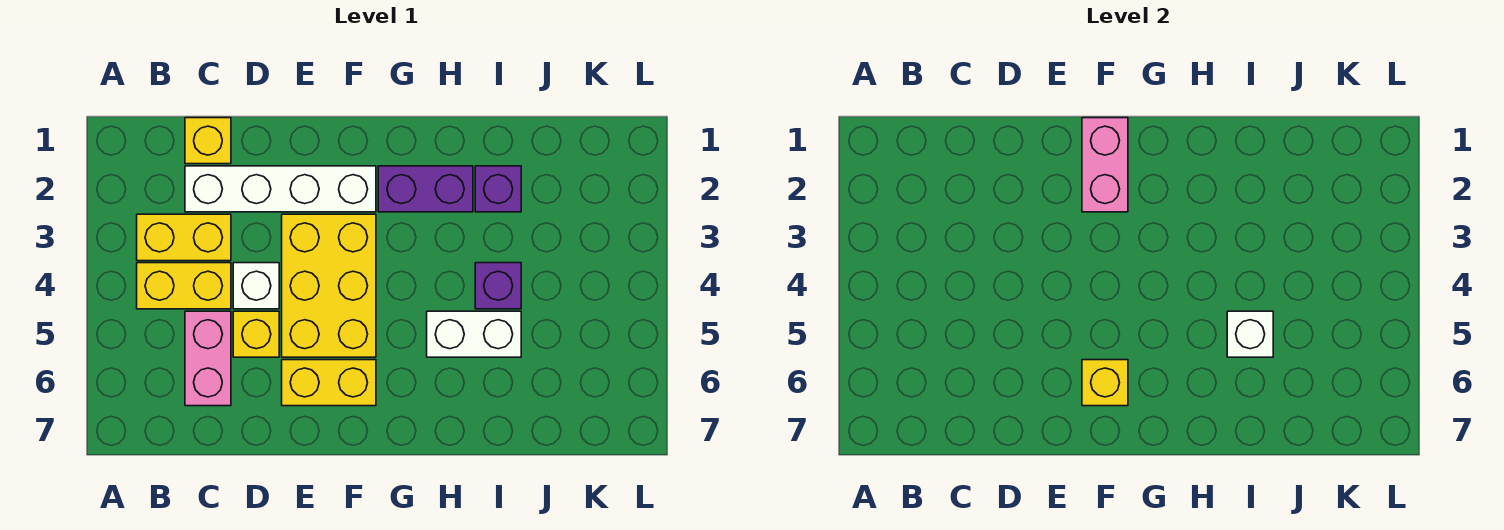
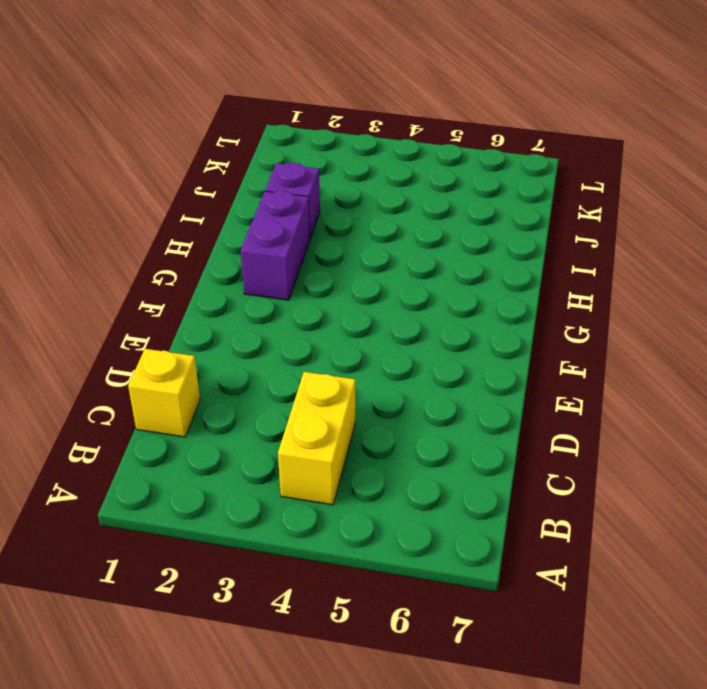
none -> yellow 1x2 brick [137,214,231,261]
none -> white 1x4 brick [185,166,376,212]
none -> pink 1x2 brick [185,311,231,406]

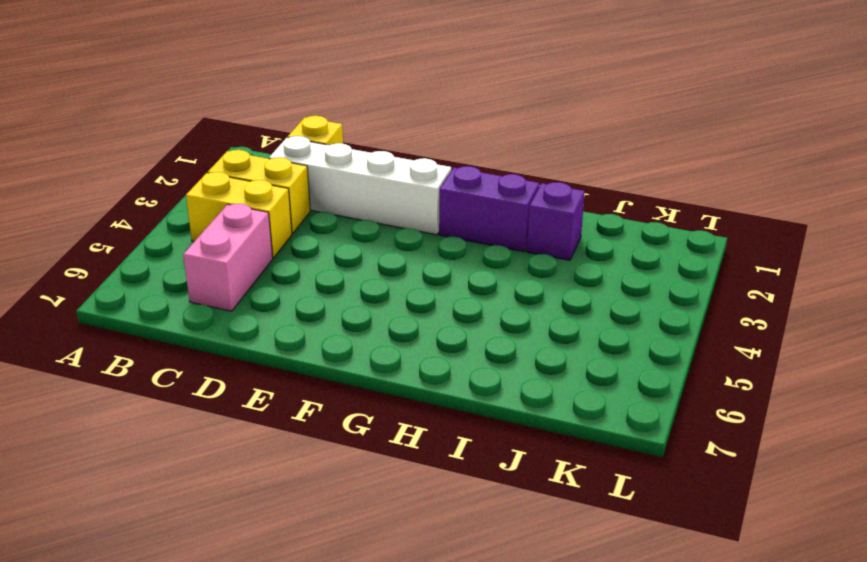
none -> white 1x1 brick [233,263,279,309]
none -> yellow 1x1 brick [233,311,279,357]
none -> yellow 2x3 brick [282,214,376,357]

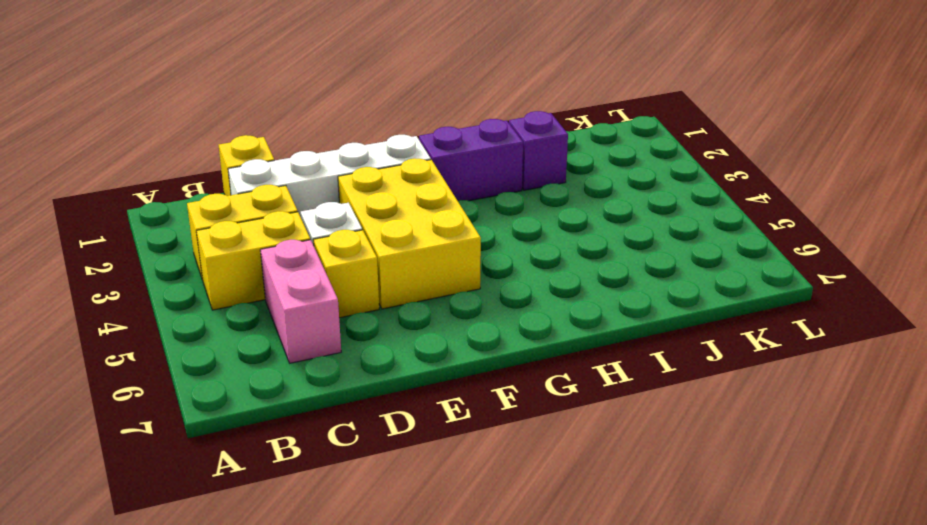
none -> yellow 1x2 brick [282,360,376,406]
none -> white 1x2 brick [427,311,521,357]
none -> purple 1x1 brick [475,263,521,309]

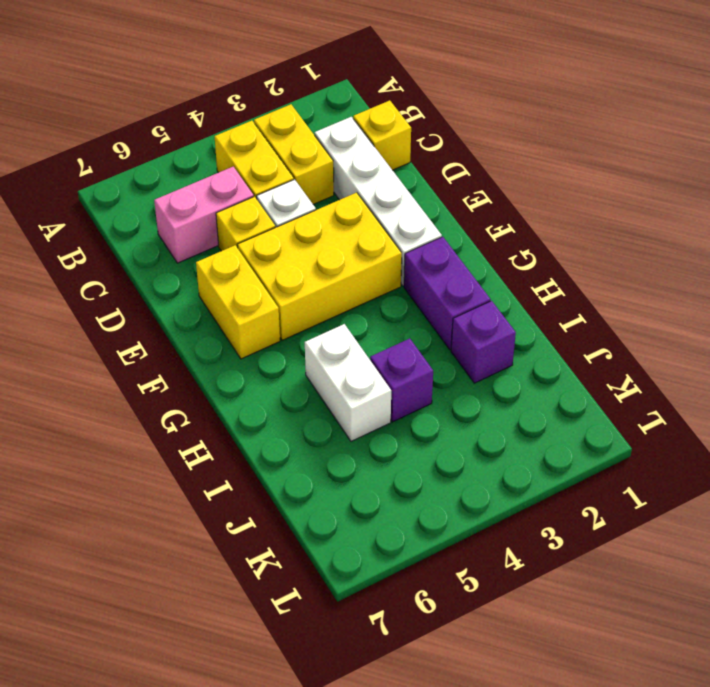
none -> pink 1x2 brick [1082,118,1128,212]
none -> yellow 1x1 brick [1082,360,1128,406]
none -> white 1x1 brick [1227,311,1273,357]

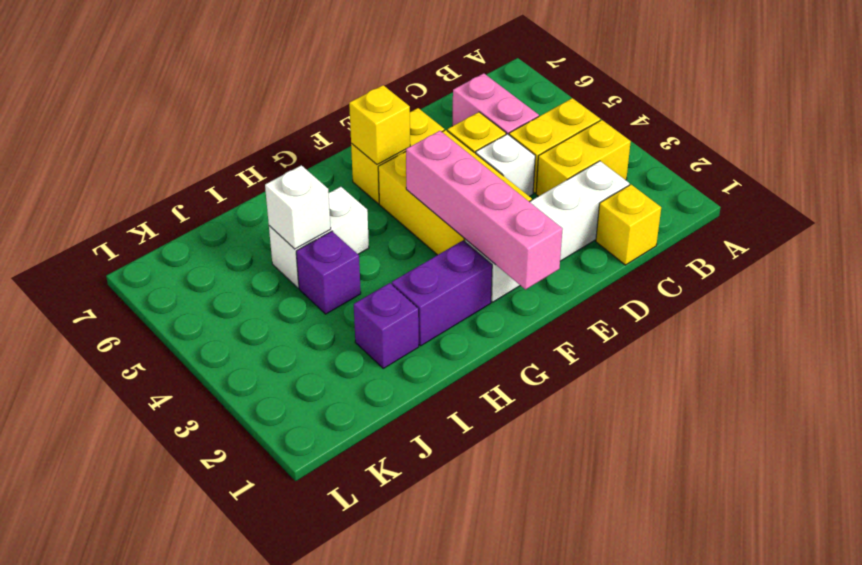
pink 1x4 brick [405,131,563,290] -> pink 1x2 brick [1082,118,1128,212]

